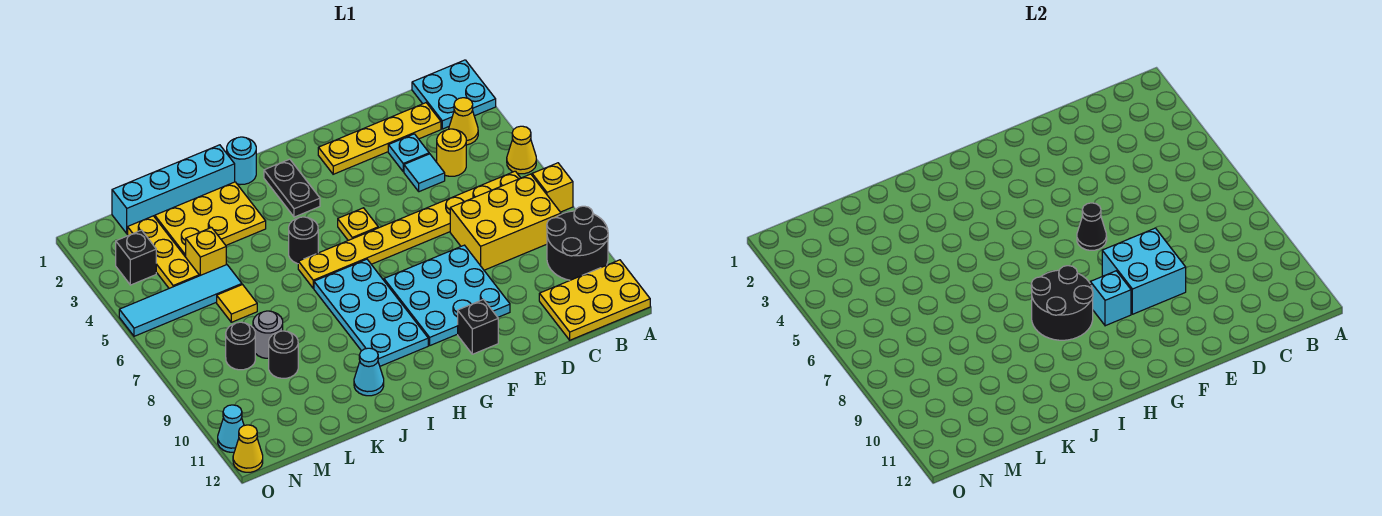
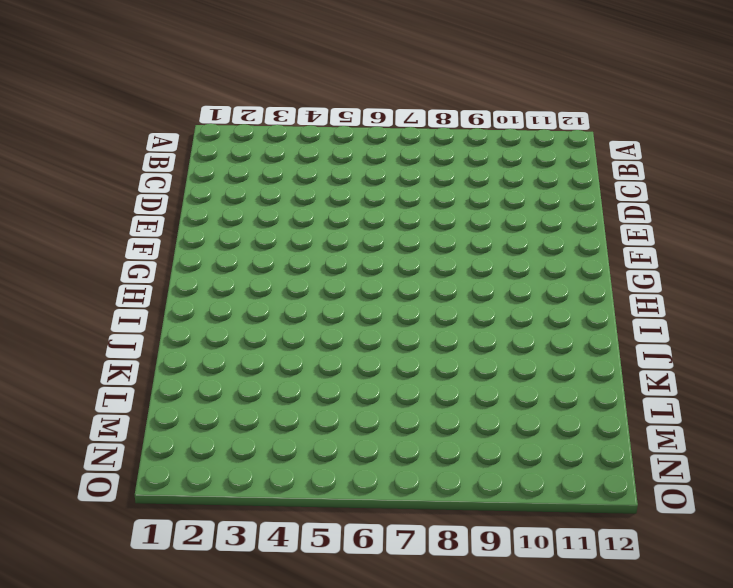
none -> cyan 2x2 plate [412,60,496,129]
none -> yellow 1x1 cone [507,126,536,174]
none -> yellow 1x1 brick [532,163,573,212]
none -> black 2x2 round brick [547,206,608,280]

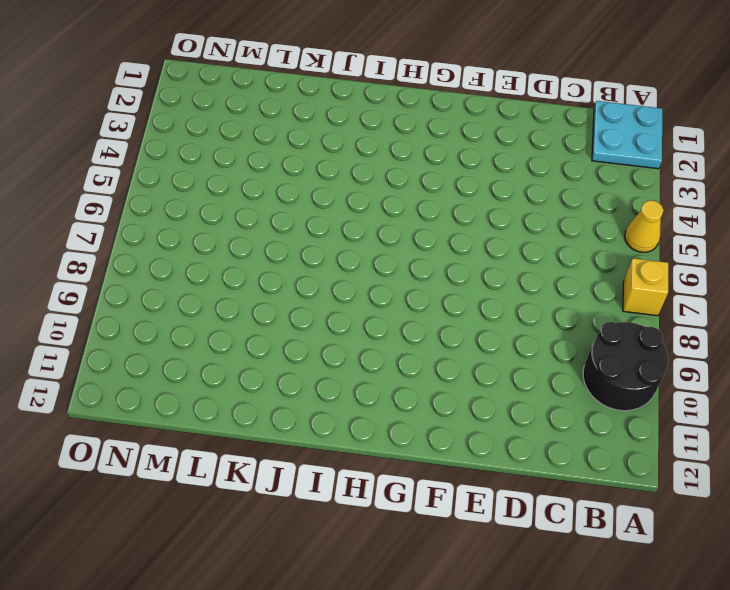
none -> yellow 2x3 plate [539,260,650,340]
none -> yellow 1x1 cone [449,98,478,145]
none -> yellow 1x8 plate [298,171,520,288]
none -> yellow 2x3 brick [450,174,561,270]

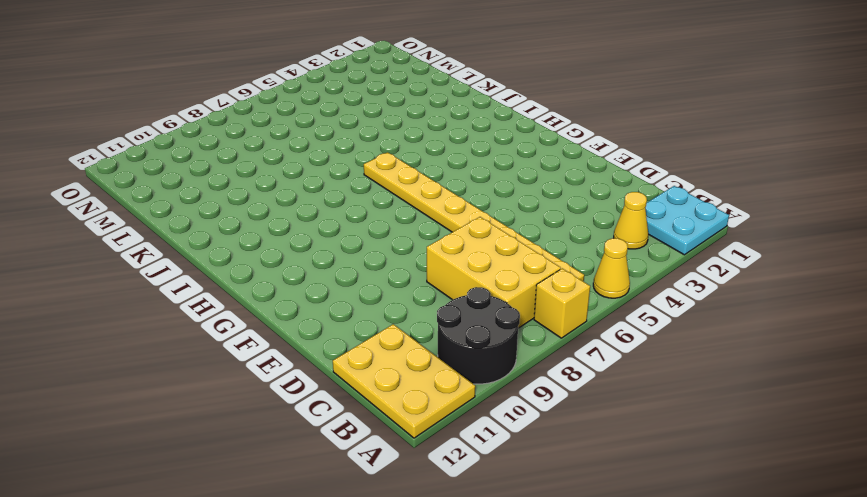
none -> yellow 1x4 plate [318,103,441,174]
none -> yellow 1x1 round brick [437,129,466,176]
none -> cyan 1x1 plate [388,134,429,172]
none -> cyan 1x1 tile [404,154,445,192]

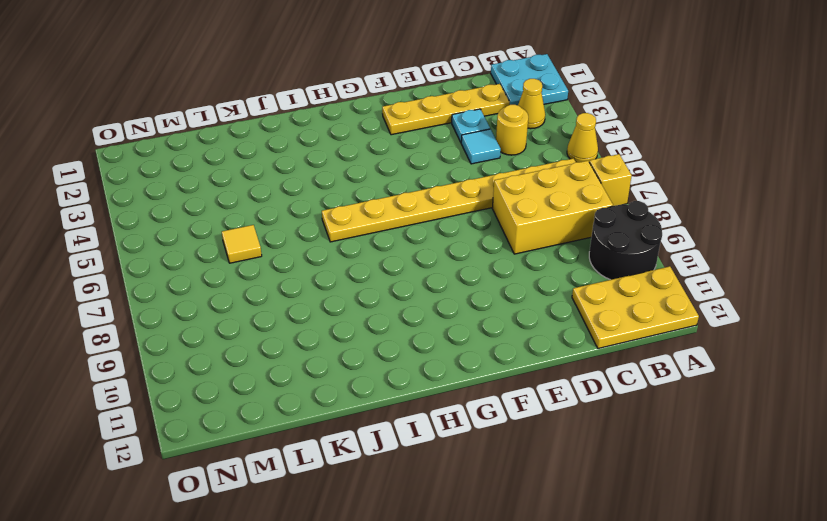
none -> cyan 3x3 plate [384,245,510,345]
none -> black 1x1 brick [458,300,498,354]
none -> yellow 1x1 plate [338,208,378,240]
none -> black 1x2 plate [264,159,320,217]

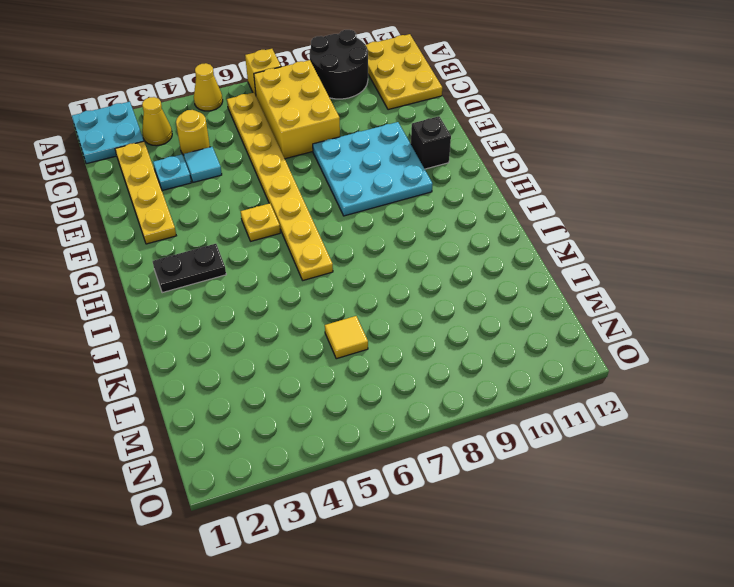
none -> cyan 2x4 plate [314,259,428,366]
none -> cyan 1x1 round brick [227,137,256,185]
none -> black 1x1 round brick [289,217,318,264]
none -> cyan 1x4 brick [112,145,235,234]

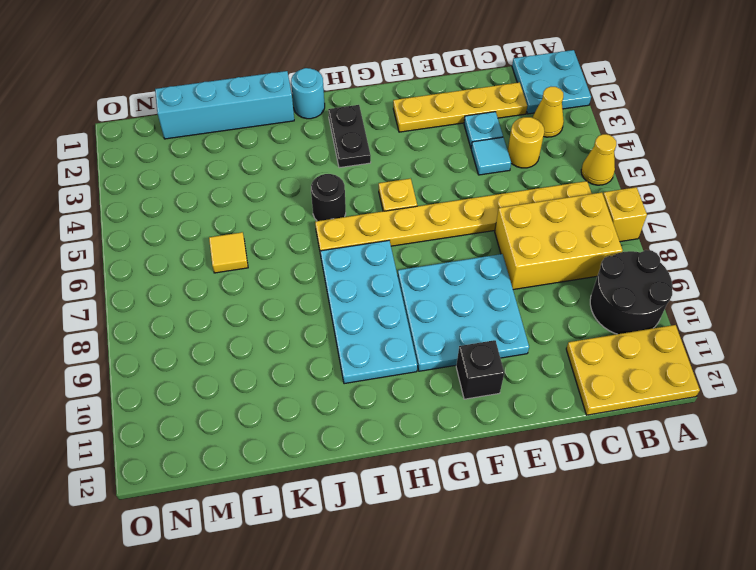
none -> yellow 2x3 plate [155,182,266,257]
none -> cyan 1x1 cone [354,348,384,396]
none -> yellow 1x1 brick [186,228,226,276]
none -> cyan 1x4 tile [119,265,242,336]

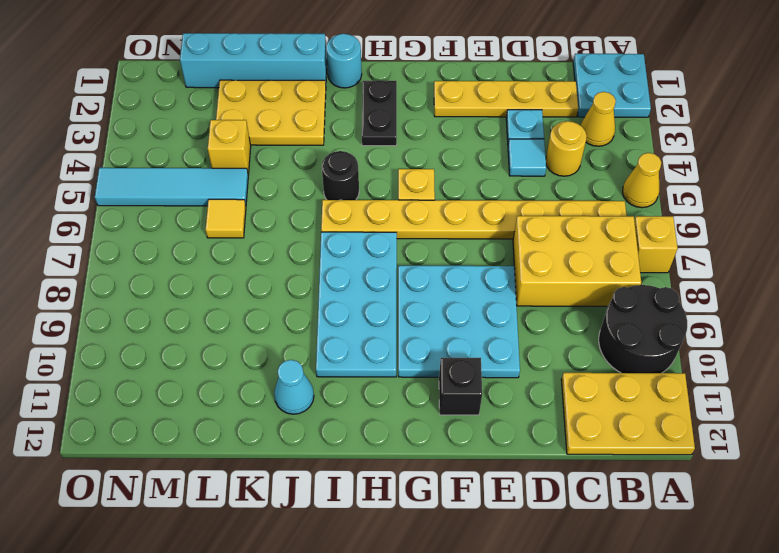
none -> grey 1x1 round brick [253,311,283,358]
none -> black 1x1 round brick [269,331,298,378]
none -> yellow 1x3 plate [128,216,199,288]
none -> black 1x1 round brick [226,322,255,370]

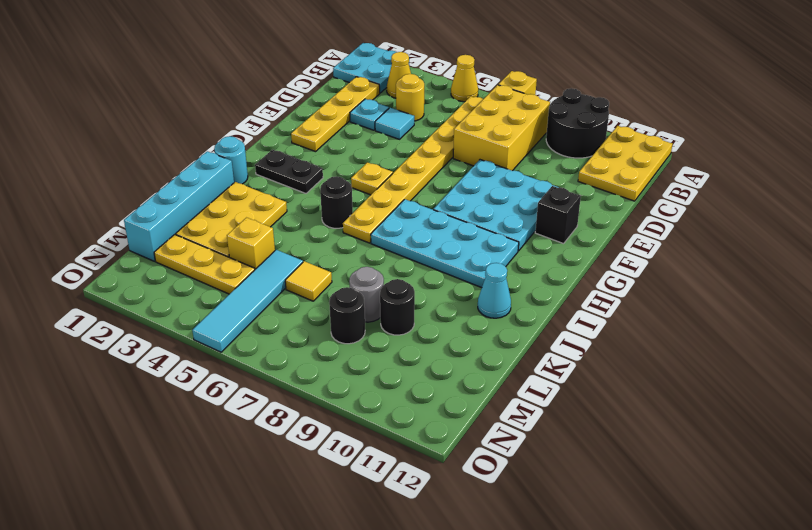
none -> black 1x1 brick [116,230,156,285]
none -> cyan 1x1 cone [218,405,244,452]
none -> yellow 1x1 cone [233,425,263,472]
none -> cyan 2x2 brick [1102,228,1186,314]

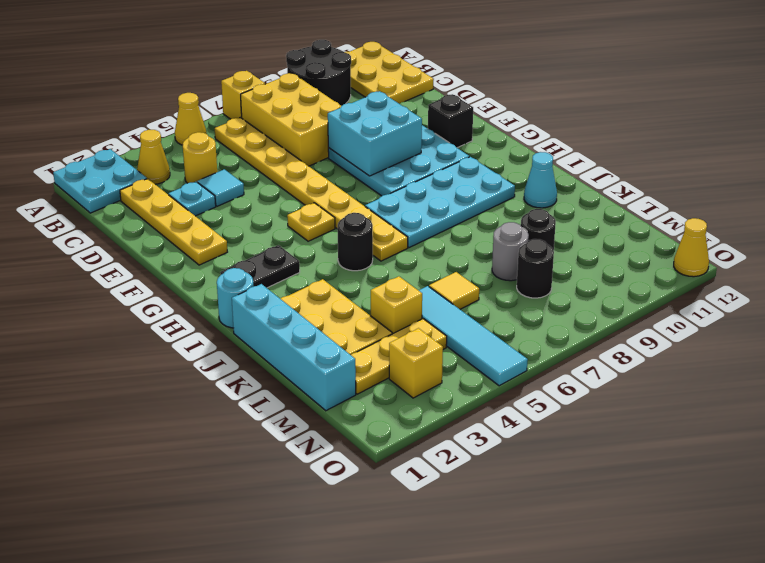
yellow 1x1 brick [389,328,443,398] -> black 1x1 brick [116,230,156,285]
none -> cyan 1x1 cone [218,405,244,452]
none -> black 1x1 cone [1077,203,1107,250]
none -> cyan 1x1 brick [1090,271,1131,326]
none -> black 2x2 round brick [1031,266,1093,340]

